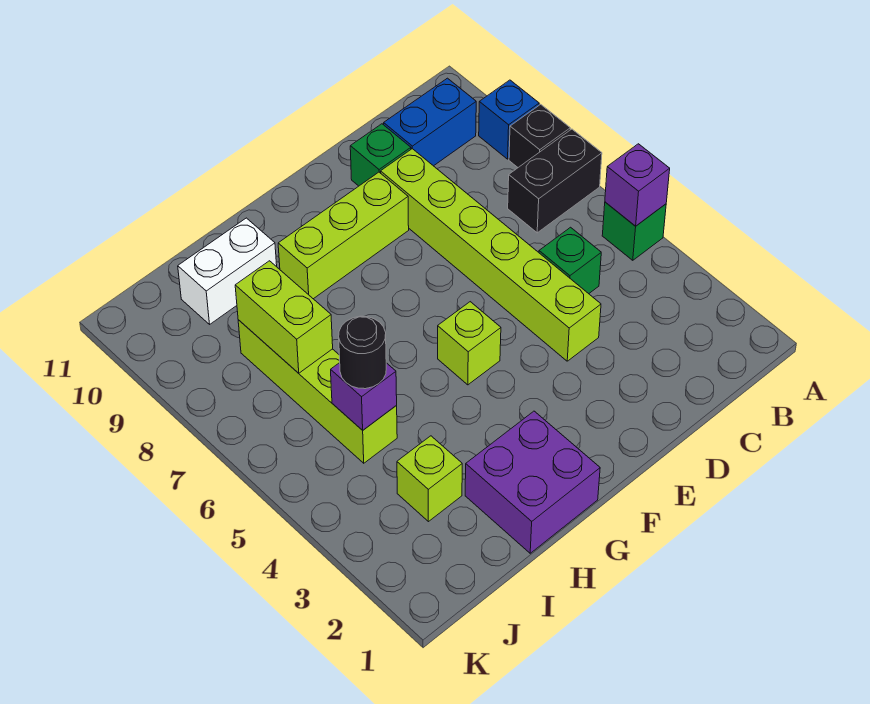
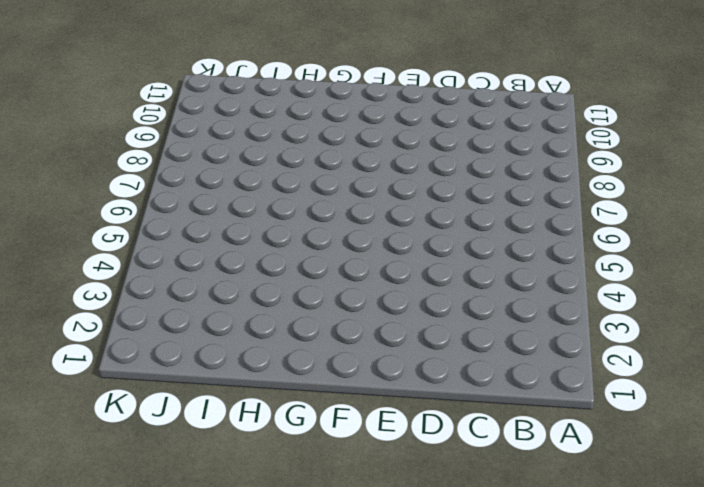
none -> green 1x1 brick [602,202,666,260]
none -> black 1x2 brick [508,129,602,233]
none -> black 1x1 brick [509,104,570,167]

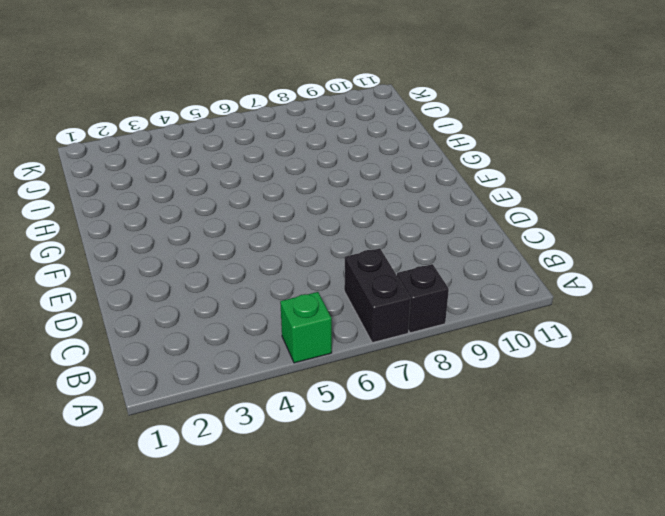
none -> blue 1x1 brick [479,80,539,159]
none -> blue 1x2 brick [384,78,476,166]
none -> green 1x1 brick [539,227,601,294]

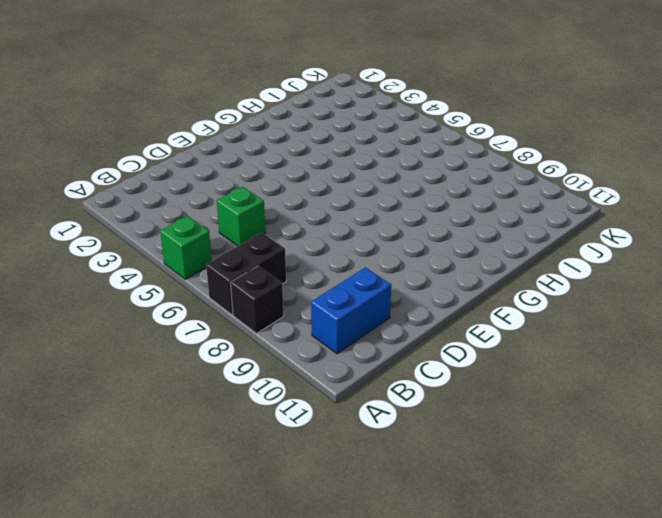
none -> blue 1x1 brick [479,80,539,159]
none -> lime 1x6 brick [381,149,601,361]
none -> green 1x1 brick [350,124,411,186]

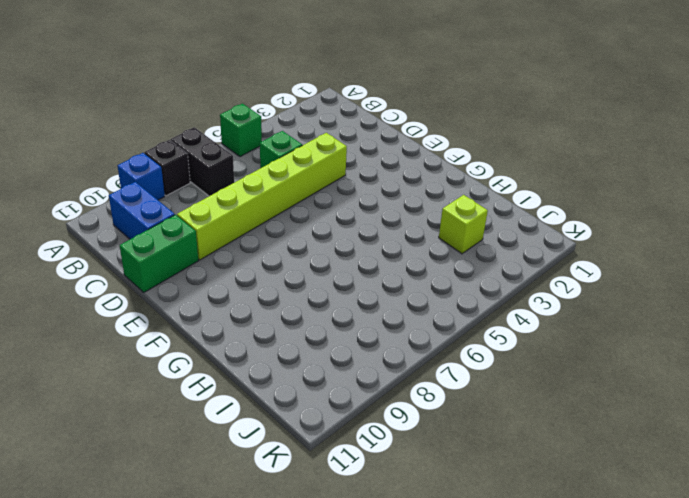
green 1x2 brick [120,215,198,292] -> green 1x1 brick [350,124,411,186]
none -> lime 1x3 brick [278,172,409,299]
none -> lime 1x1 brick [438,302,501,385]
none -> purple 2x2 brick [465,411,600,553]

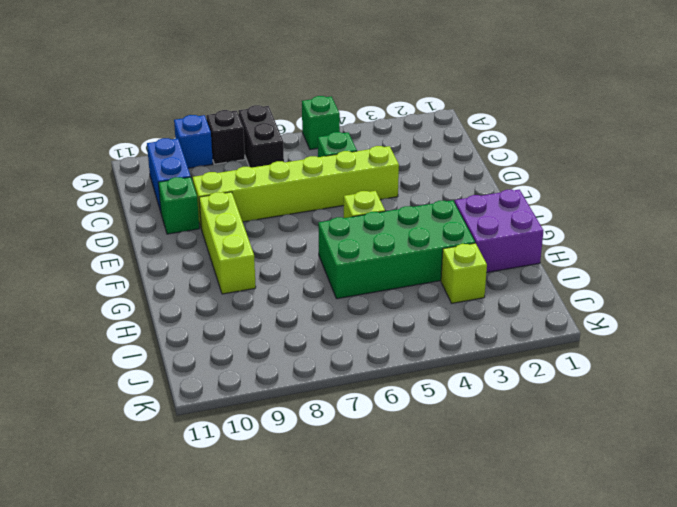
green 2x4 brick [318,200,475,299] -> none
none -> white 1x2 brick [178,218,277,324]
none -> lime 1x4 brick [238,320,397,463]
none -> purple 1x1 brick [605,144,670,226]

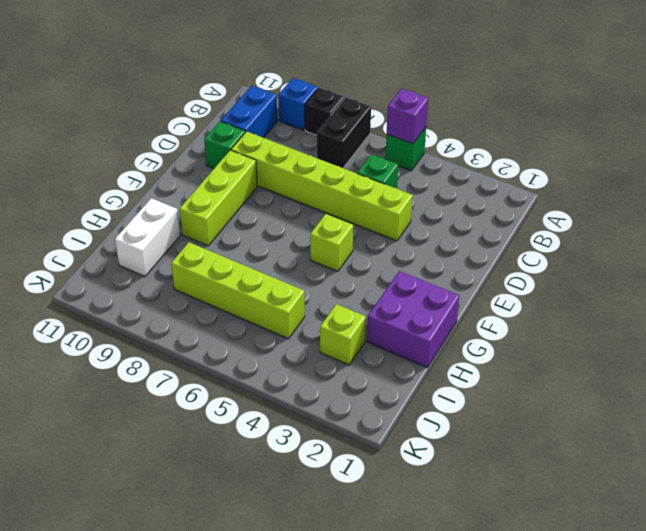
none -> purple 1x1 brick [331,363,397,430]
none -> lime 1x2 brick [235,261,333,373]
none -> black 1x1 round brick [339,316,386,389]

